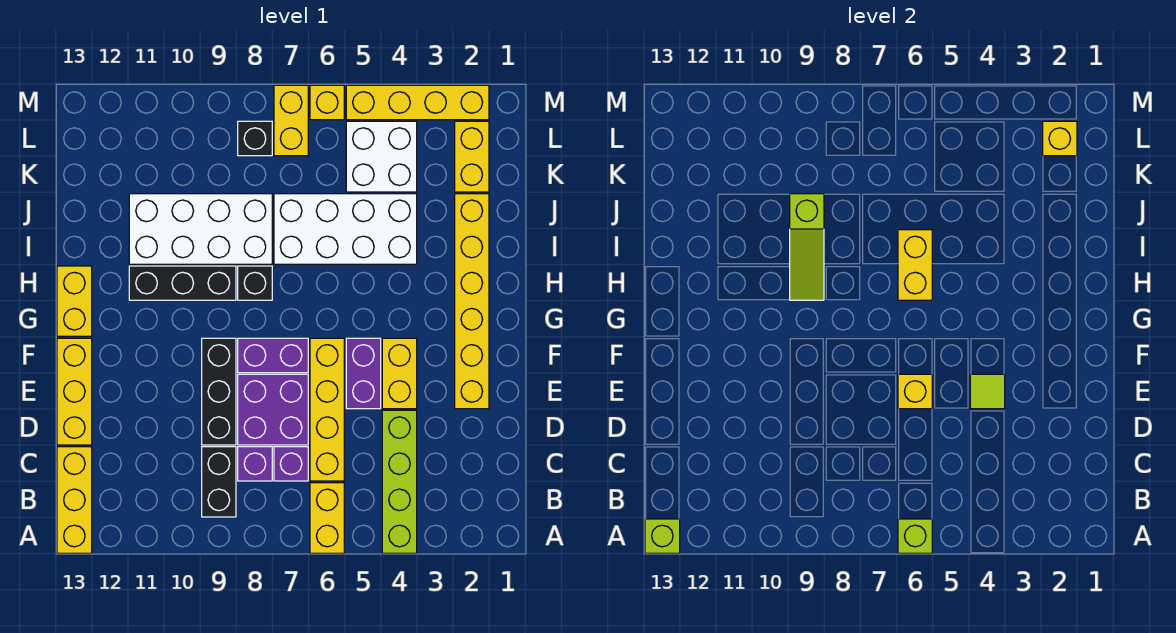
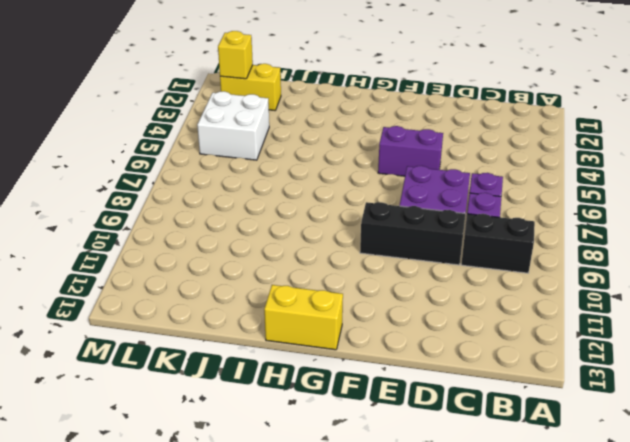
none -> lime 1x4 brick [382,410,417,553]
none -> yellow 1x2 brick [310,483,344,553]
none -> yellow 1x3 brick [57,447,92,553]
none -> yellow 1x4 brick [310,338,344,481]

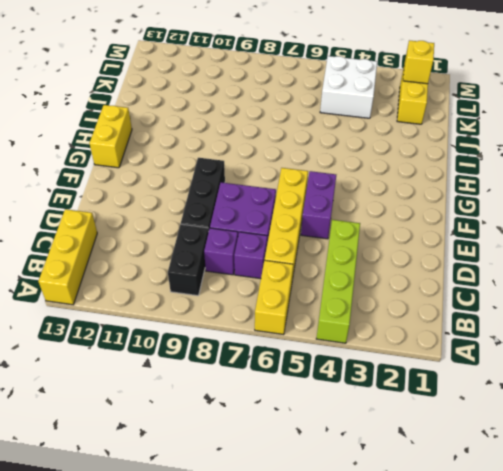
none -> yellow 1x3 brick [57,338,92,445]
none -> yellow 1x6 brick [455,194,489,409]
none -> yellow 1x2 brick [382,338,417,409]
none -> purple 1x2 brick [238,338,308,373]

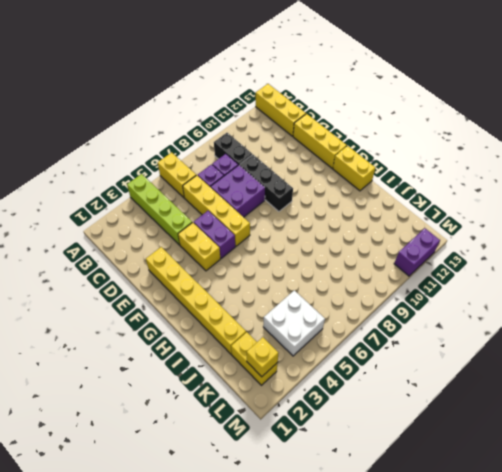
purple 1x2 brick [394,228,440,276] -> purple 1x2 brick moved to [238,338,308,373]
none -> black 1x1 brick [238,266,272,300]
none -> black 1x3 brick [129,266,236,300]
none -> white 2x4 brick [274,194,417,264]
none -> white 2x4 brick [129,194,272,264]

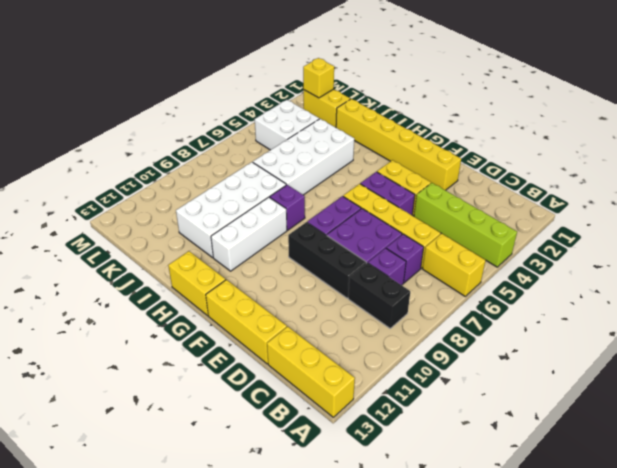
purple 1x1 brick [270,185,305,230] -> black 1x1 brick [238,266,272,300]
white 1x3 brick [211,197,287,271] -> black 1x3 brick [129,266,236,300]
none -> yellow 1x2 brick [274,85,308,156]
none -> black 1x1 brick [238,121,272,156]
none -> yellow 1x4 brick [346,85,489,120]
none -> yellow 1x1 brick [310,85,344,120]

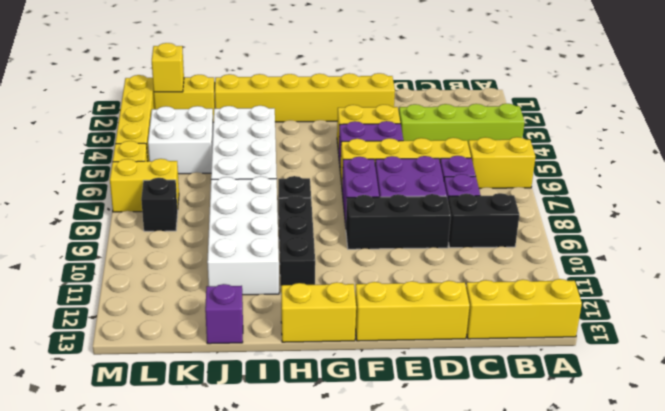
purple 1x1 brick [205,284,243,344] -> none
none -> lime 1x1 brick [898,519,932,553]
none -> lime 1x1 brick [645,519,680,553]
none -> lime 1x1 tile [970,374,1005,409]
none -> yellow 1x1 brick [898,374,932,409]

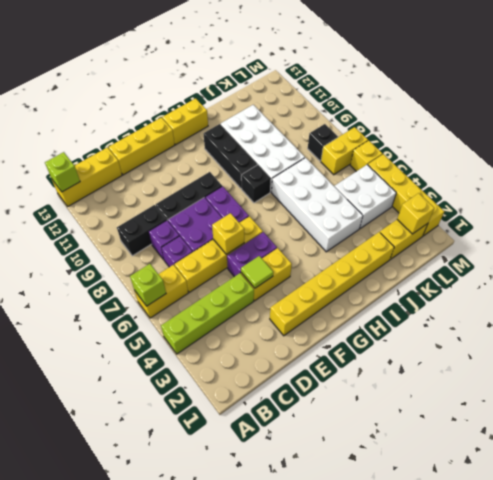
none -> yellow 1x2 brick [898,230,932,300]
none -> lime 1x3 slope [790,194,824,300]

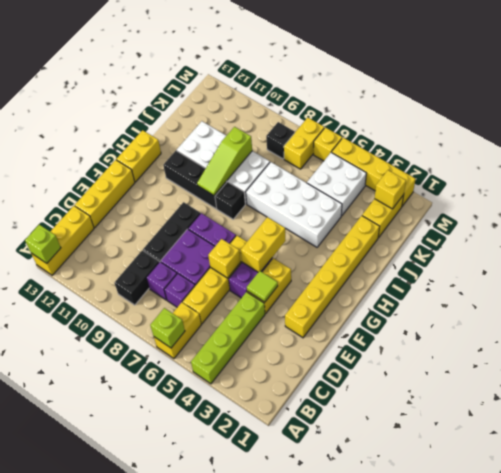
yellow 1x2 brick [241,217,286,272] -> yellow 1x2 brick moved to [898,230,932,300]

